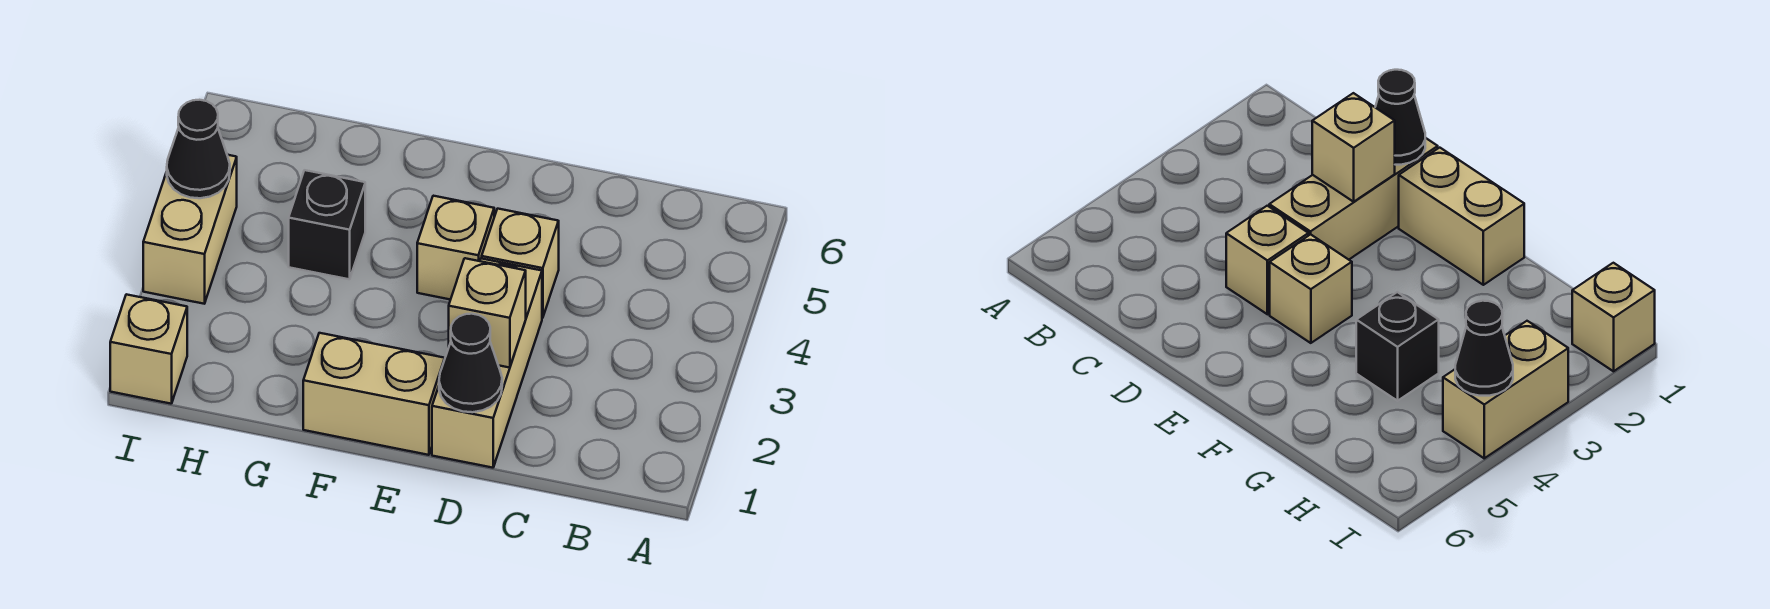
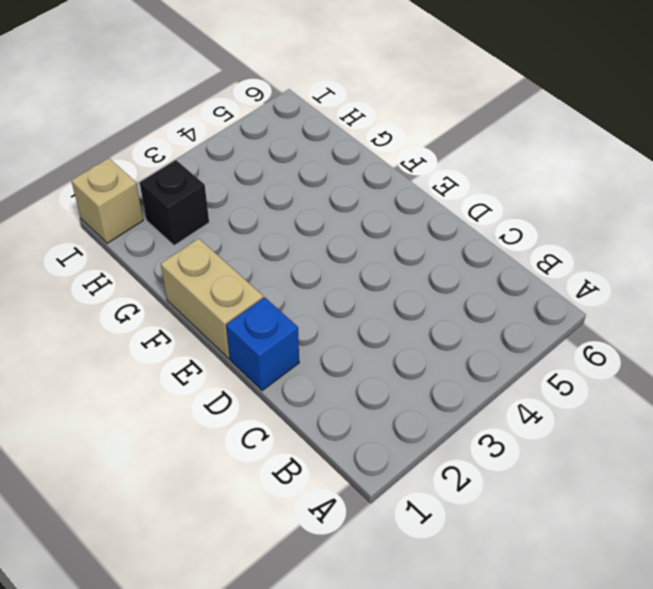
blue 1x1 brick [226,297,299,391] -> tan 1x3 brick [432,258,542,468]
black 1x1 brick [140,160,209,245] -> black 1x1 brick moved to [289,170,365,279]
none -> tan 1x1 brick [482,209,559,318]
none -> tan 1x1 brick [417,196,494,300]

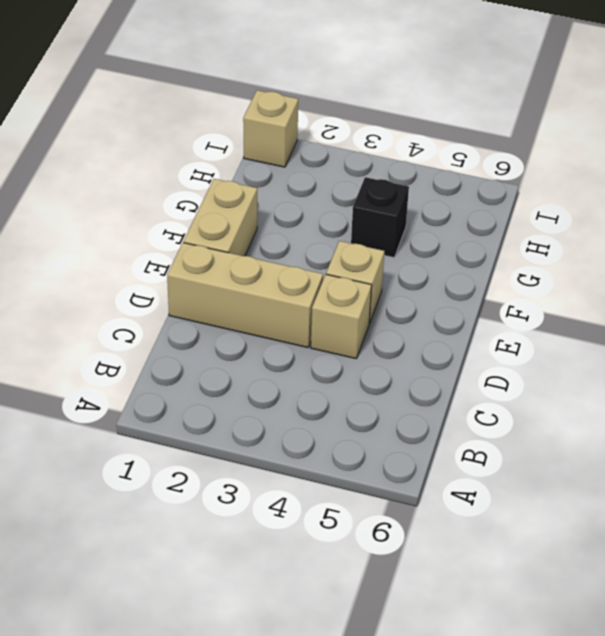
none -> tan 1x2 brick [143,155,237,304]
none -> black 1x1 cone [439,314,502,412]

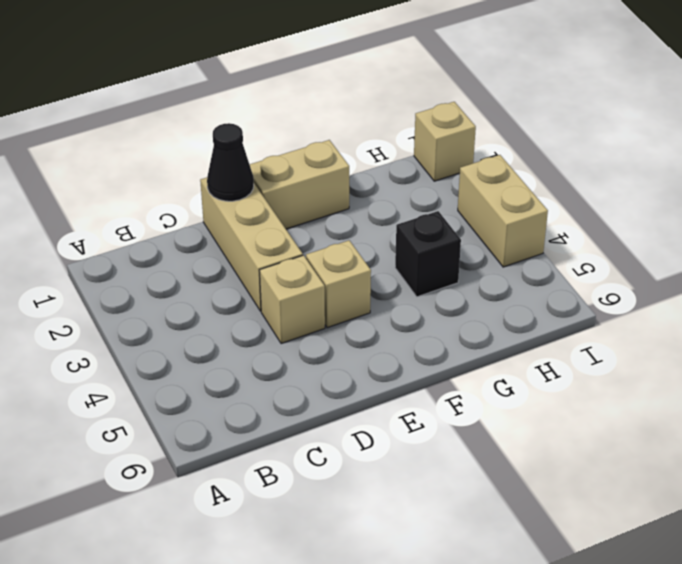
none -> tan 1x1 brick [449,258,526,368]
none -> black 1x1 cone [167,100,230,198]

